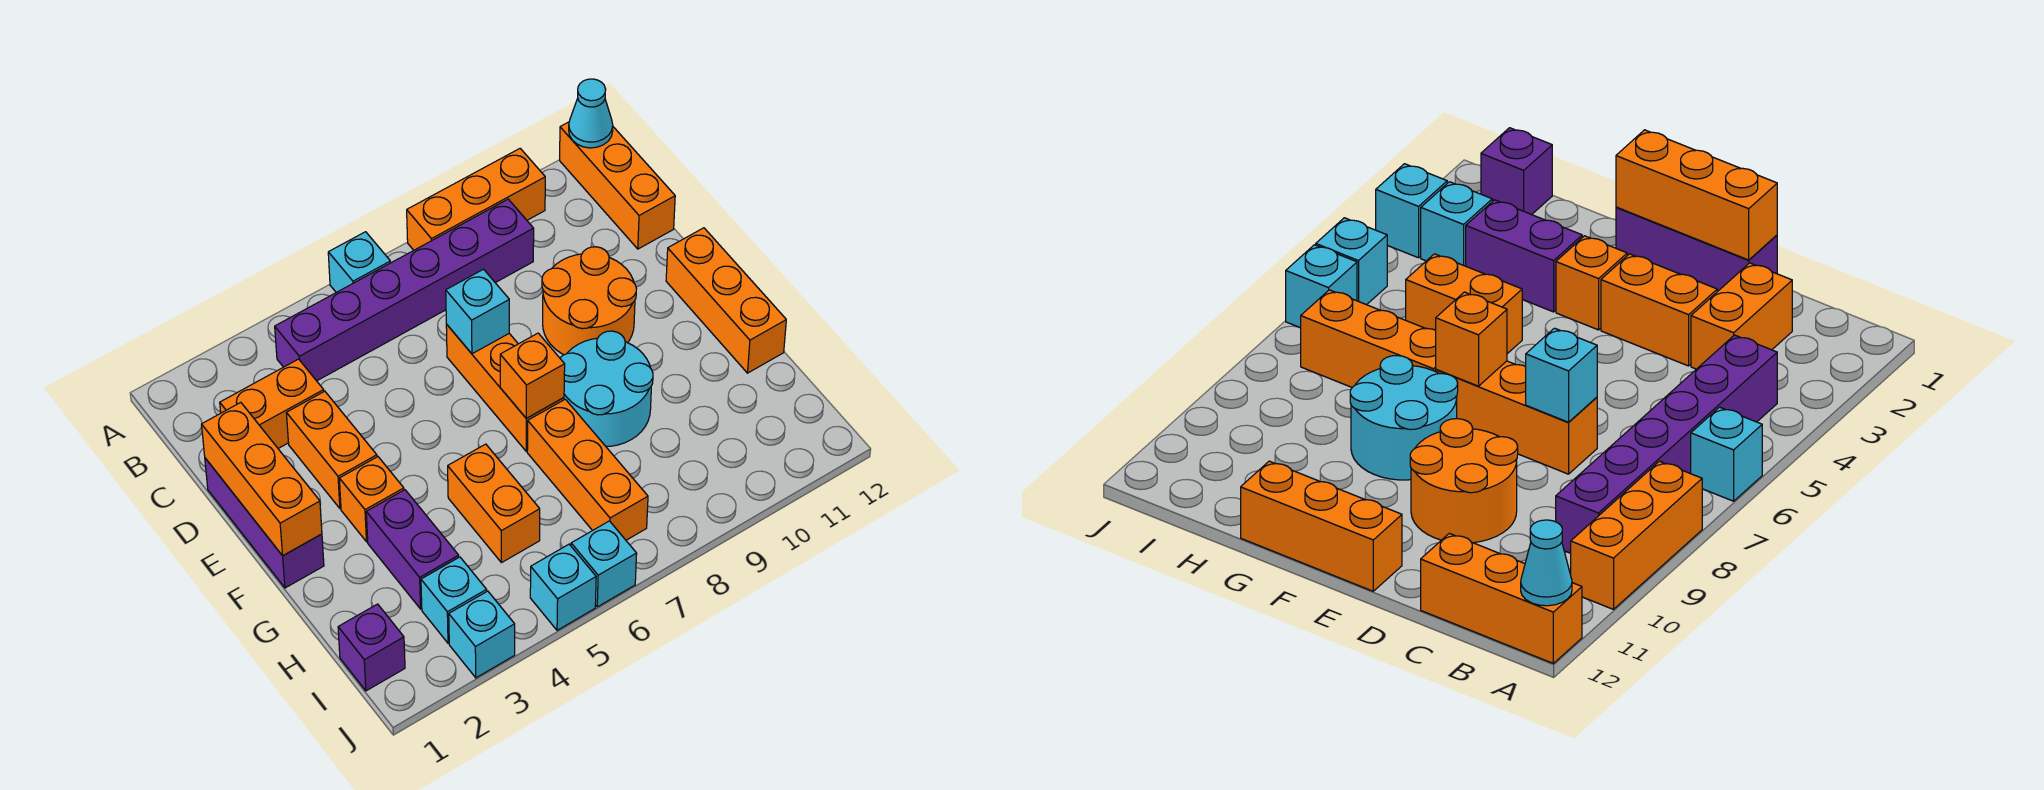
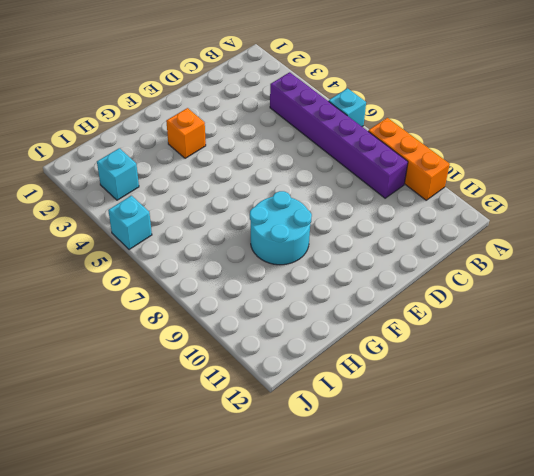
none -> orange 1x3 brick [560,122,675,249]
none -> orange 1x2 brick [220,359,324,448]
none -> purple 1x3 brick [205,458,324,588]

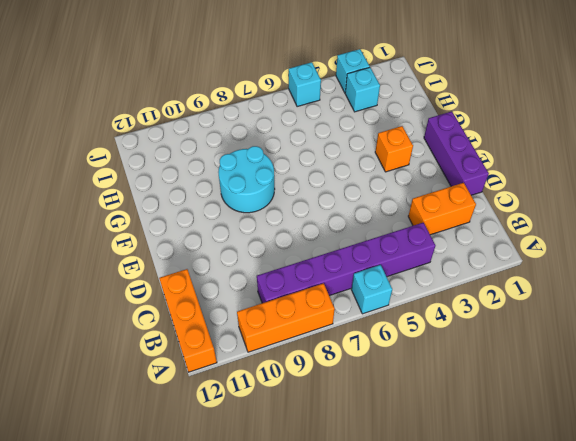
none -> orange 1x2 brick [286,391,377,508]
none -> orange 1x3 brick [446,324,564,451]
none -> orange 2x2 round brick [542,247,637,355]

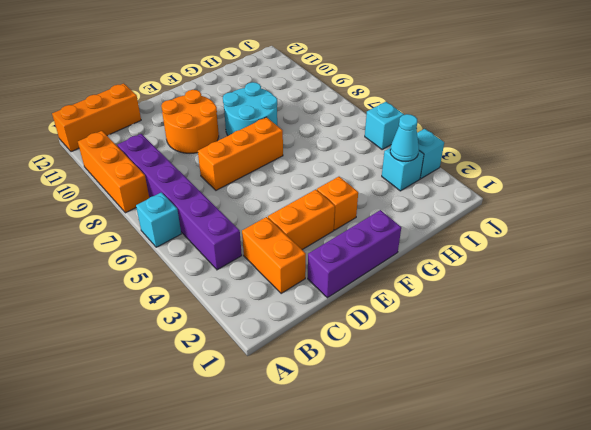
cyan 1x1 cone [390,114,419,161] -> cyan 1x1 cone moved to [569,79,613,148]
none -> orange 1x3 brick [666,228,786,373]
none -> purple 1x2 brick [366,490,459,609]
none -> orange 1x2 brick [448,444,540,563]

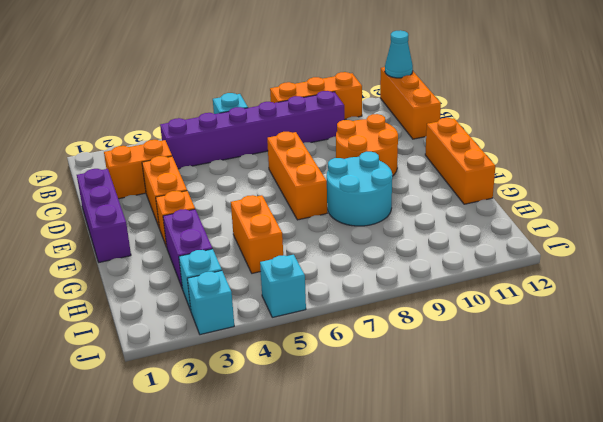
none -> orange 1x3 brick [527,399,648,540]
none -> purple 1x1 brick [338,604,405,691]
none -> cyan 1x1 brick [571,521,637,607]

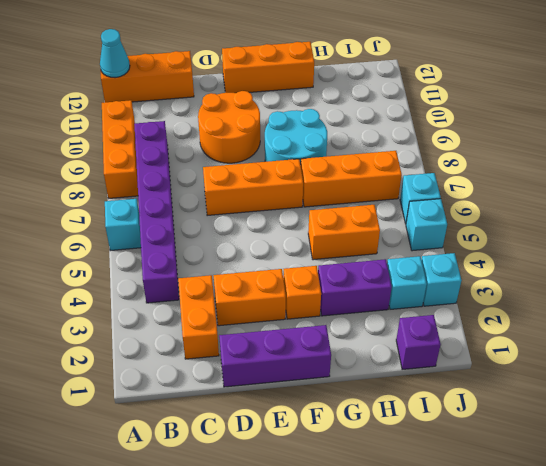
none -> orange 1x3 brick [202,402,322,556]
none -> cyan 1x1 brick [446,269,509,354]
none -> orange 1x1 brick [500,333,565,418]

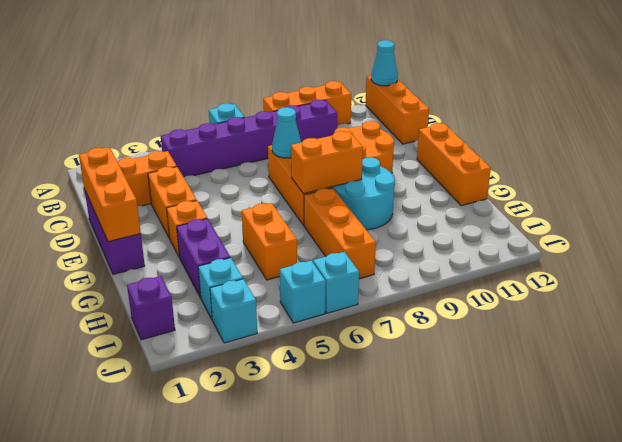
cyan 1x1 cone [272,107,301,158] -> cyan 1x1 brick [446,269,509,354]
orange 1x2 brick [291,131,363,194] -> orange 1x1 brick [500,333,565,418]

